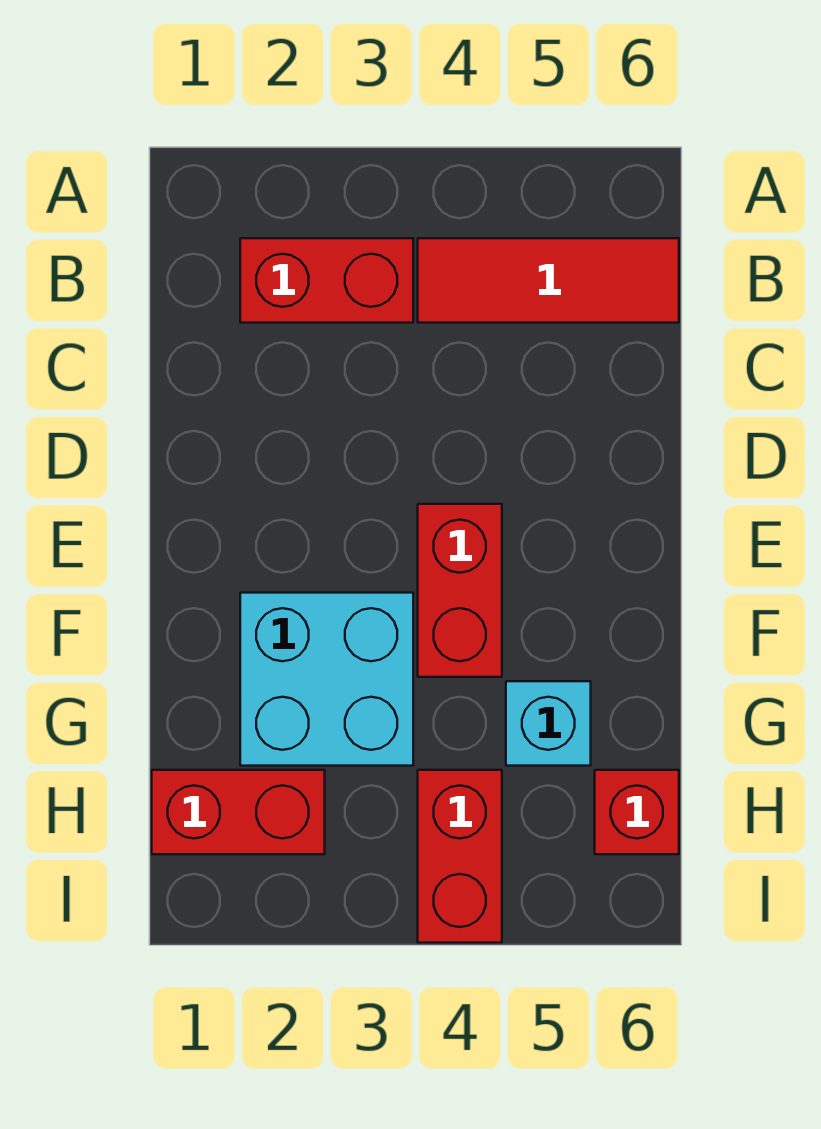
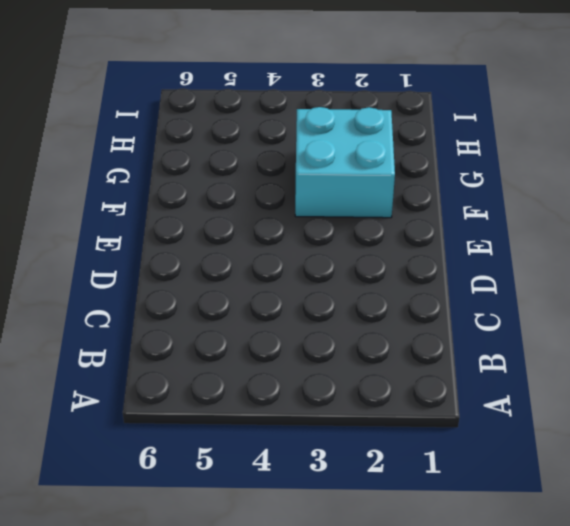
none -> red 1x2 brick [240,238,413,323]
none -> red 1x3 tile [418,238,679,323]

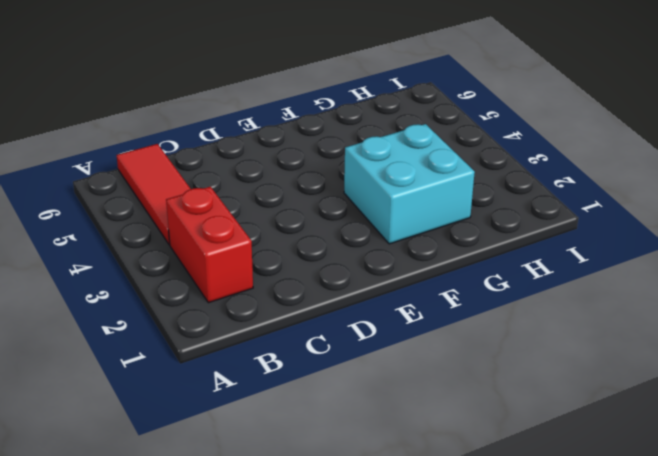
none -> red 1x2 brick [418,504,502,677]
none -> cyan 1x1 brick [506,681,591,766]

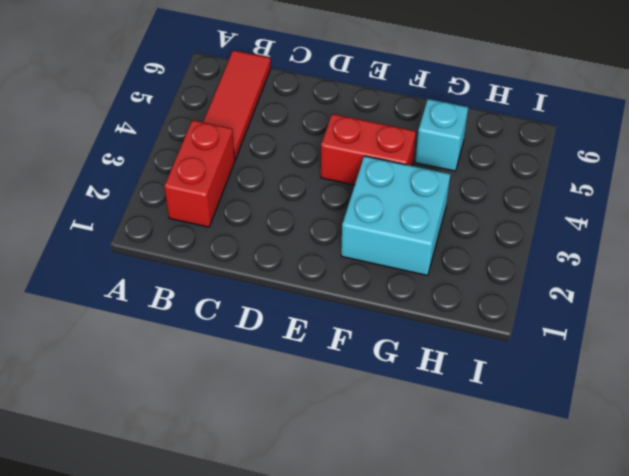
none -> red 1x2 brick [152,770,325,854]
none -> red 1x2 brick [418,770,502,943]

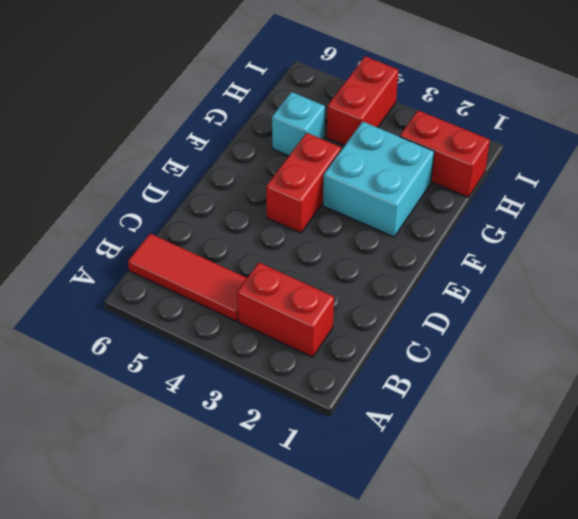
none -> red 1x1 brick [595,770,679,854]

